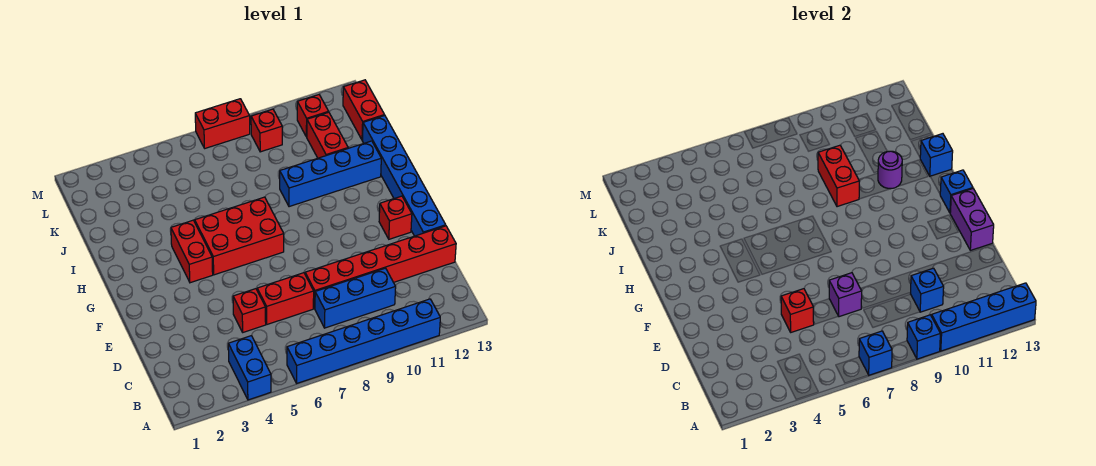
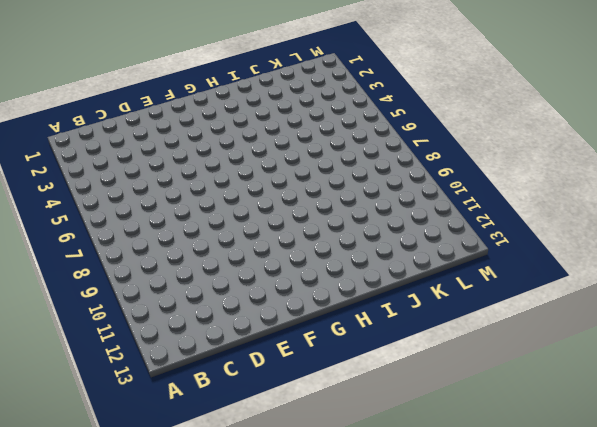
none -> blue 1x2 brick [228,336,271,400]
none -> blue 1x6 brick [287,299,440,383]
none -> blue 1x3 brick [315,268,396,328]

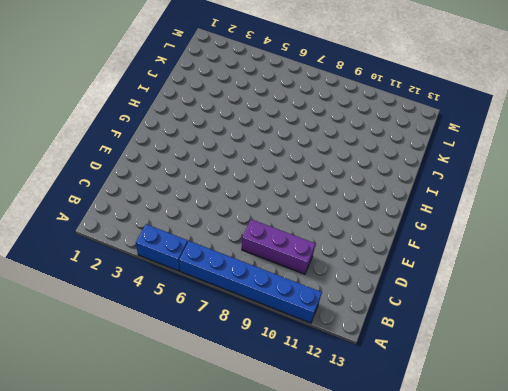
blue 1x2 brick [136,224,188,271] -> blue 1x2 brick turned to [228,336,271,400]
purple 1x3 brick [242,219,315,274] -> blue 1x3 brick [315,268,396,328]
none -> red 1x1 brick [233,289,266,332]
none -> red 1x2 brick [257,273,314,324]
none -> red 1x6 brick [305,226,456,309]

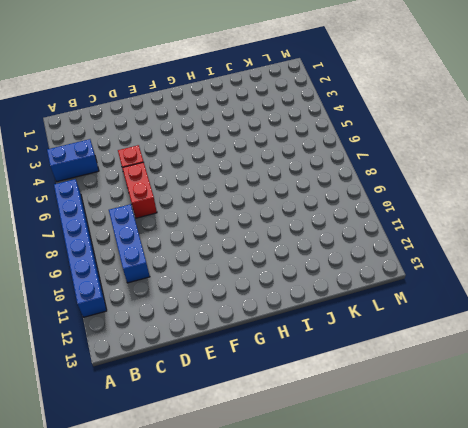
none -> red 1x6 brick [305,226,456,309]
none -> blue 1x6 brick [362,115,446,236]
none -> red 1x1 brick [379,196,412,239]

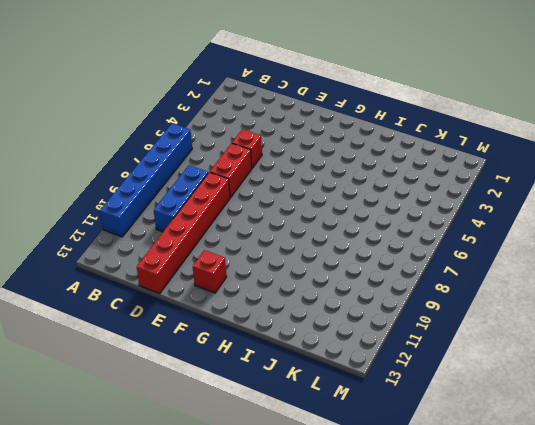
none -> blue 1x2 brick [228,336,271,400]
none -> blue 1x6 brick [362,115,446,236]
none -> red 1x2 brick [171,220,213,283]

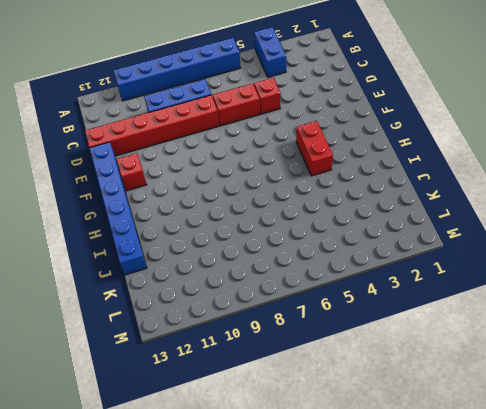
none -> red 2x3 brick [195,197,284,275]
none -> blue 1x4 brick [280,141,381,207]
none -> red 1x2 brick [307,112,348,158]

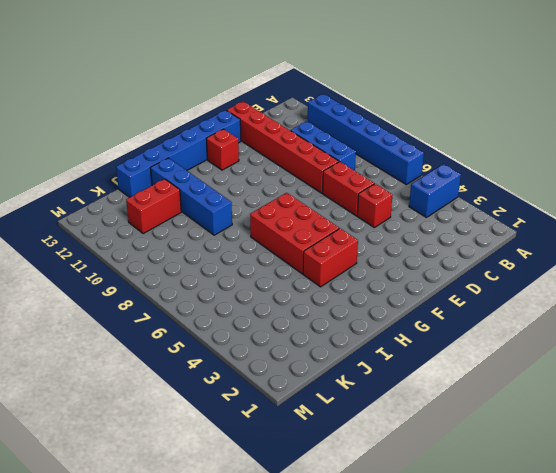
none -> red 1x2 brick [343,80,384,140]
none -> red 1x1 brick [251,109,282,152]
none -> red 1x1 brick [297,95,328,137]

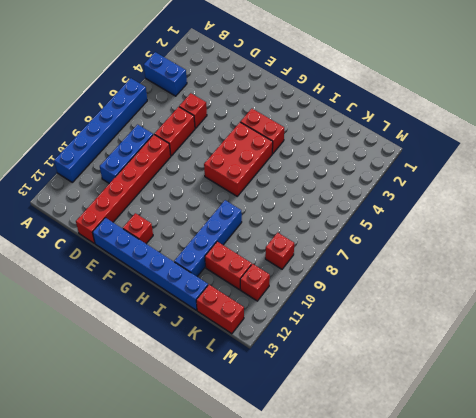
none -> red 1x2 brick [195,99,250,148]
none -> blue 1x1 brick [859,331,892,375]
none -> blue 1x1 brick [907,315,940,359]

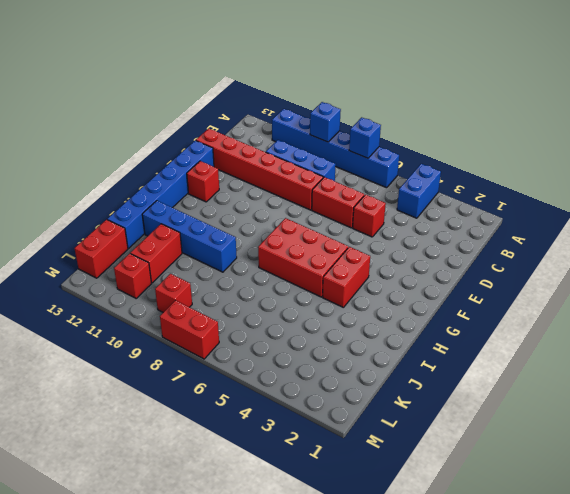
none -> blue 1x4 brick [932,283,1036,351]
none -> blue 1x1 brick [910,268,944,312]
none -> red 1x1 brick [781,289,814,332]

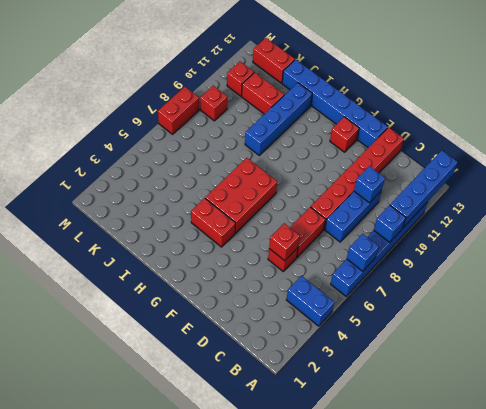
none -> purple 1x1 brick [829,273,862,317]
none -> purple 1x2 brick [950,189,994,250]
none -> blue 1x1 brick [940,170,973,213]

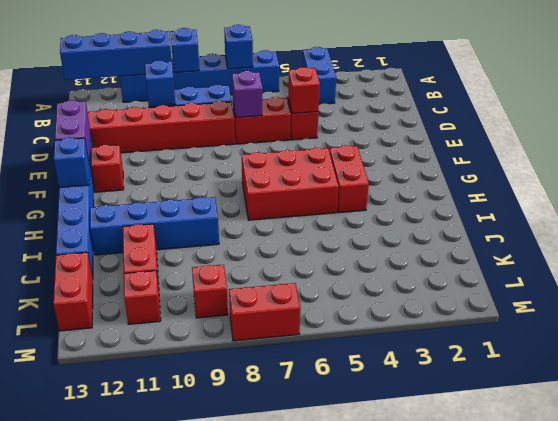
none -> red 1x2 brick [818,145,859,207]
none -> purple 1x1 round brick [878,151,902,189]
none -> blue 1x1 brick [920,134,953,176]

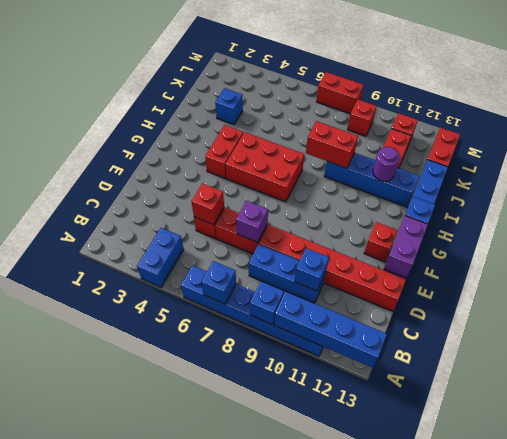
red 1x2 brick [306,121,358,168] -> red 1x2 brick turned to [818,145,859,207]
blue 1x1 brick [215,88,243,125] -> blue 1x1 brick moved to [920,134,953,176]

